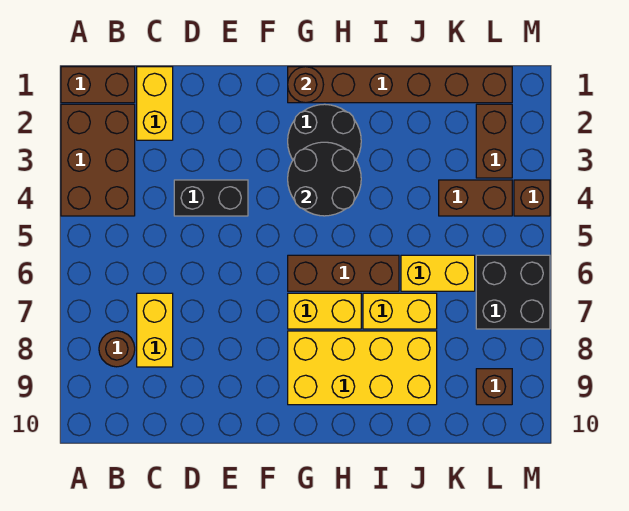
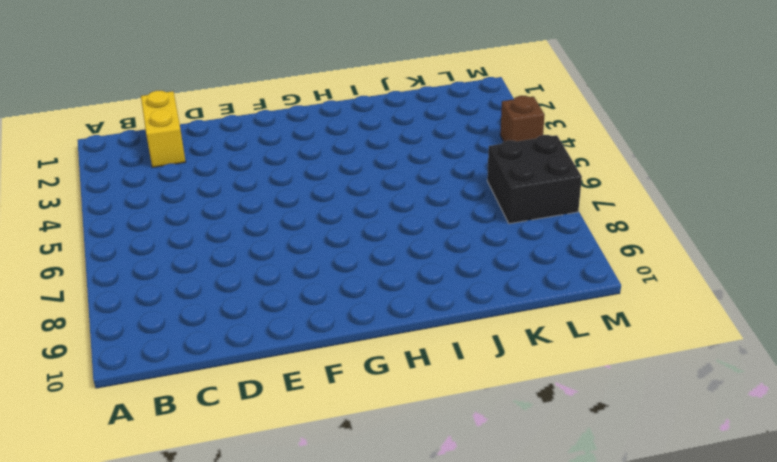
none -> brown 1x2 brick [61,67,135,103]
none -> brown 2x3 brick [61,104,135,216]
none -> brown 1x1 round brick [99,331,135,367]

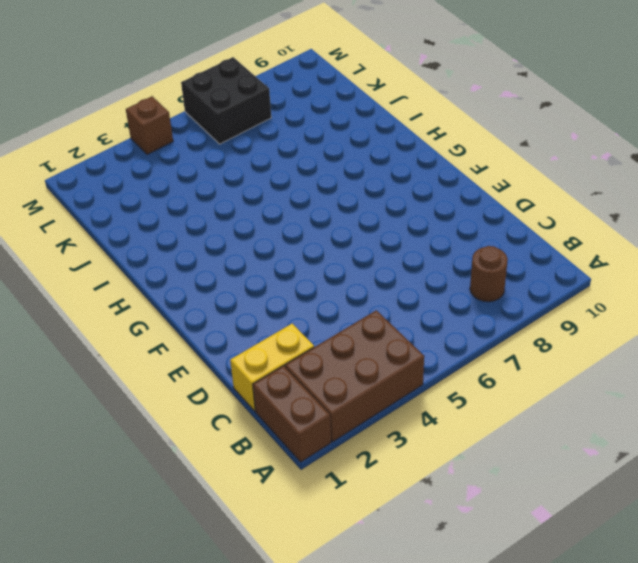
none -> yellow 1x2 brick [137,293,173,367]
none -> black 1x2 brick [174,180,248,216]
none -> brown 1x6 brick [288,67,512,103]

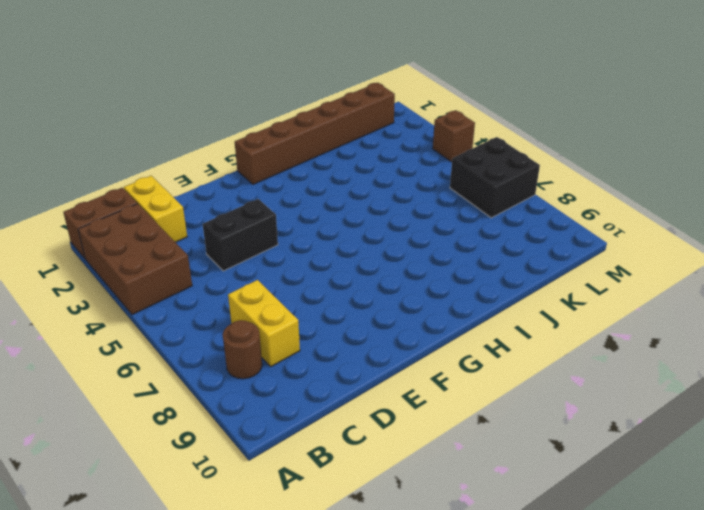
none -> black 2x2 round brick [288,104,361,159]
none -> brown 1x3 brick [288,255,399,291]
none -> yellow 1x2 brick [288,293,361,329]

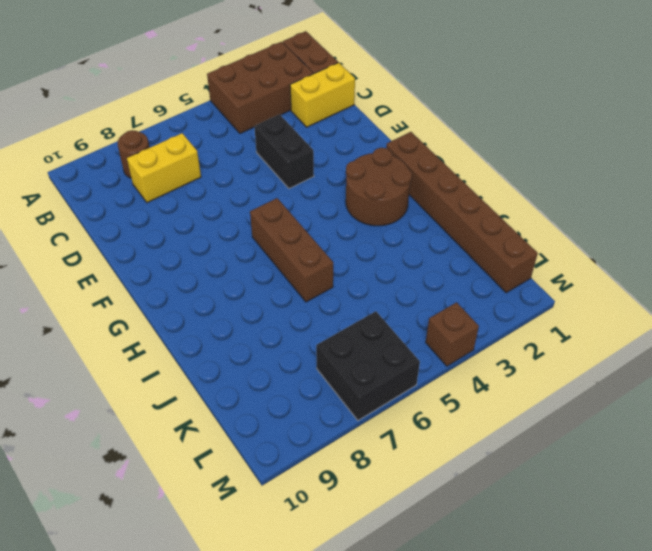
brown 2x2 round brick [346,148,412,226] -> black 2x2 round brick [288,104,361,159]
none -> yellow 1x2 brick [288,293,361,329]
none -> yellow 2x4 brick [288,331,437,405]
none -> yellow 1x2 brick [363,293,437,329]

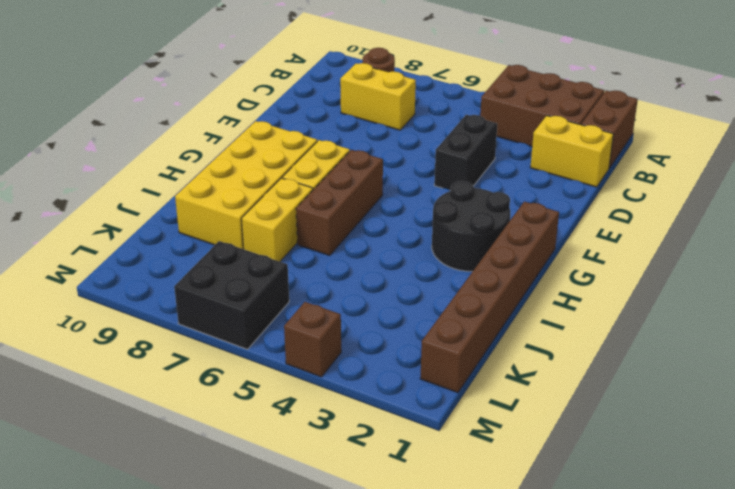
none -> yellow 1x2 brick [401,255,475,291]
none -> brown 1x2 brick [439,180,512,216]
none -> brown 1x2 brick [476,104,512,178]

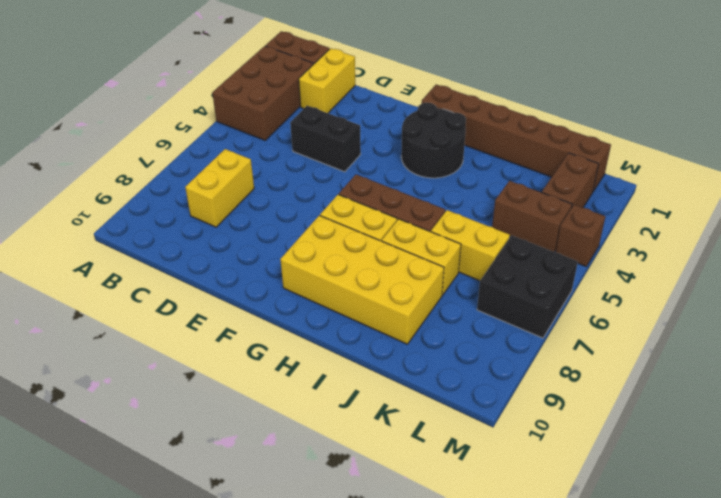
none -> brown 1x1 round brick [99,331,135,367]
none -> brown 1x1 brick [476,369,512,405]
none -> brown 1x1 round brick [288,67,324,103]

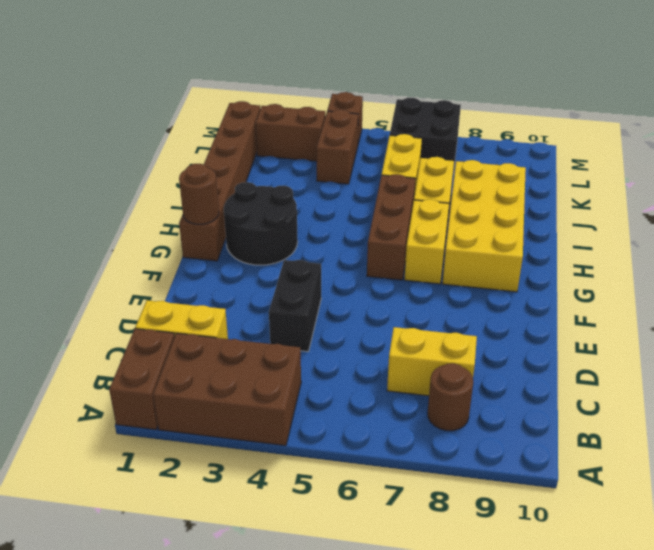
none -> brown 1x1 brick [476,369,512,405]
none -> black 2x2 round brick [288,142,361,216]

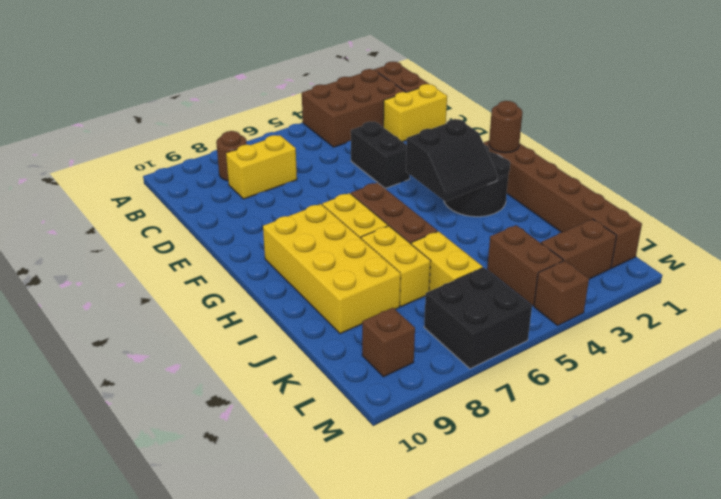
black 2x2 slope [406,119,497,201] -> black 2x2 round brick [288,142,361,216]

